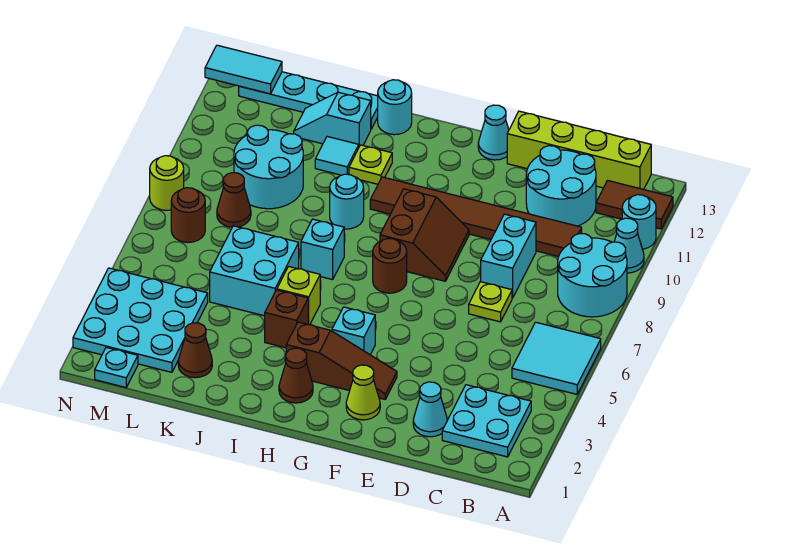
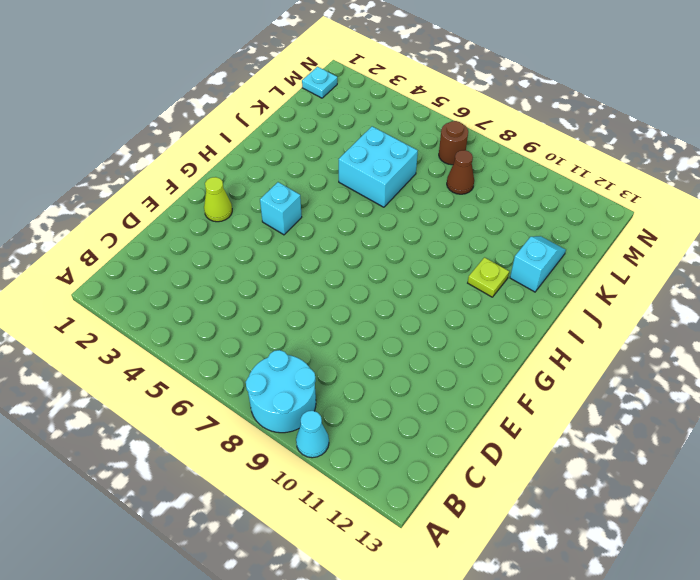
none -> cyan 2x2 tile [512,322,601,394]
none -> cyan 1x1 round brick [622,195,656,249]
none -> brown 1x2 tile [596,180,673,229]
none -> cyan 2x2 plate [442,385,531,457]

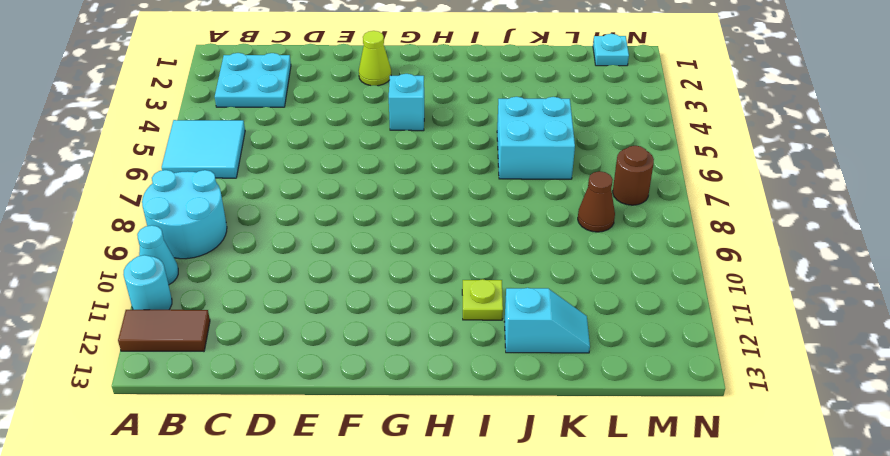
none -> lime 1x4 brick [507,111,651,189]
none -> brown 1x6 tile [370,177,582,257]
none -> cyan 2x2 round brick [526,146,596,226]
none -> cyan 1x1 cone [413,382,447,437]

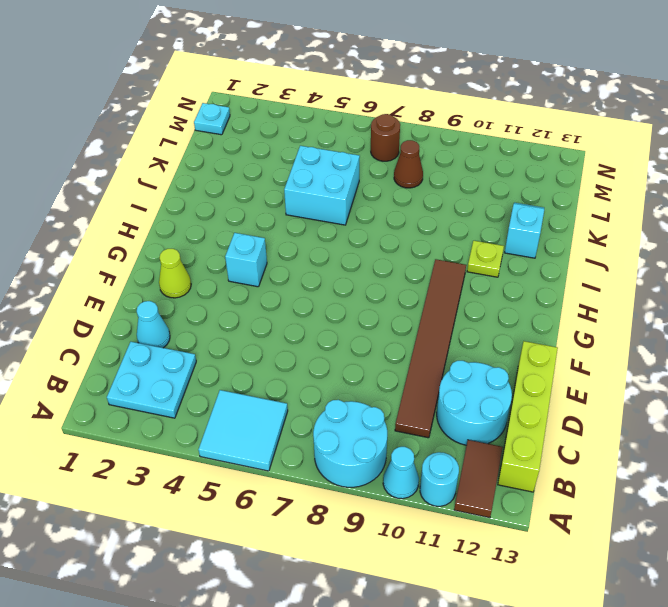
none -> lime 1x1 plate [469,282,512,322]
none -> cyan 1x2 brick [481,214,536,298]
none -> brown 1x3 slope [286,322,397,399]
none -> brown 2x2 slope [380,189,469,281]

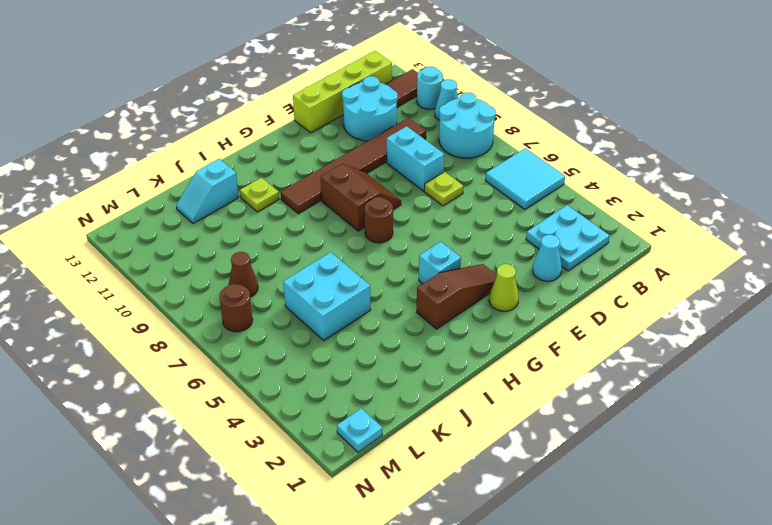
none -> cyan 1x1 cone [478,105,509,160]
none -> brown 1x1 cone [279,348,313,403]
none -> brown 1x1 brick [265,290,308,348]
none -> lime 1x1 brick [277,266,320,325]

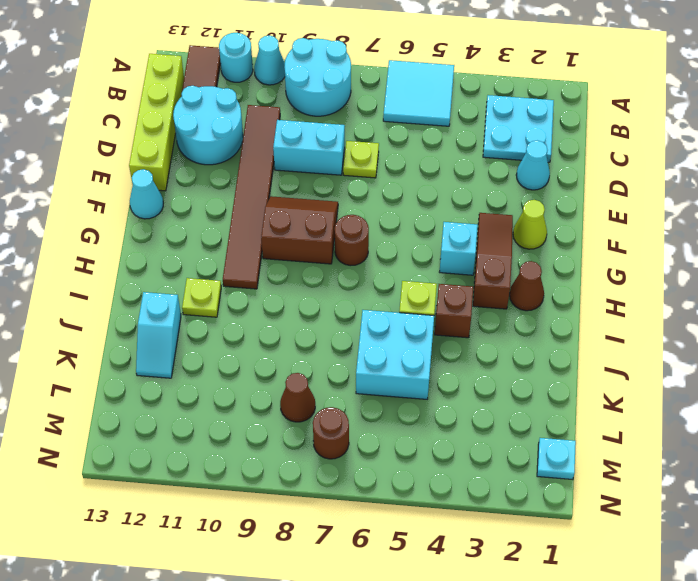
none -> cyan 1x1 brick [301,219,344,280]
none -> cyan 1x1 round brick [330,174,364,229]
none -> cyan 1x1 round brick [378,80,412,135]
none -> cyan 1x1 tile [315,137,359,175]

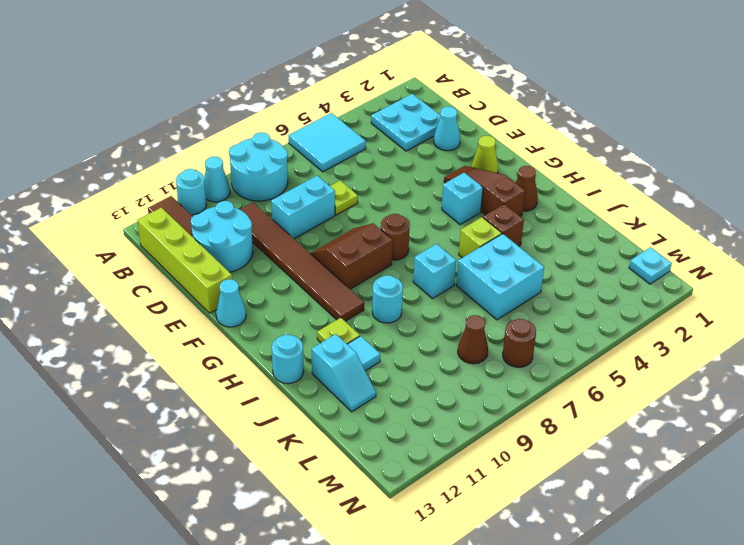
none -> cyan 1x4 plate [239,72,378,129]
none -> brown 1x1 cone [178,323,212,378]
none -> cyan 2x2 round brick [234,125,303,209]
none -> cyan 3x3 plate [73,268,208,372]

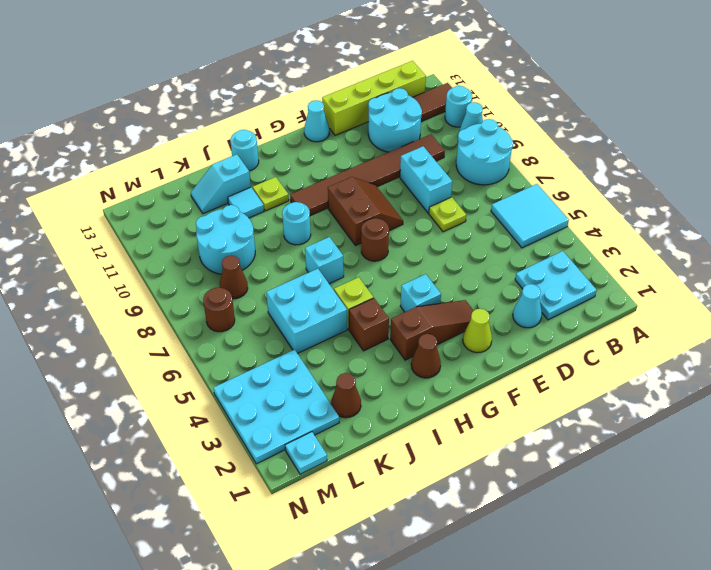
none -> cyan 1x4 plate [239,72,378,129]
none -> lime 1x1 round brick [150,156,184,210]
none -> cyan 1x2 tile [205,45,282,94]

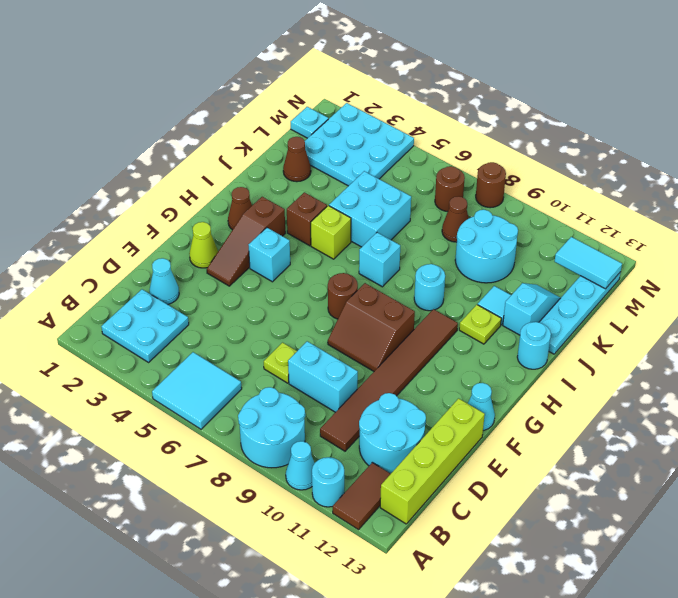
cyan 1x2 tile [555,237,622,289] -> cyan 1x2 tile turned to [205,45,282,94]
brown 1x1 round brick [476,162,506,208] -> lime 1x1 round brick [150,156,184,210]

